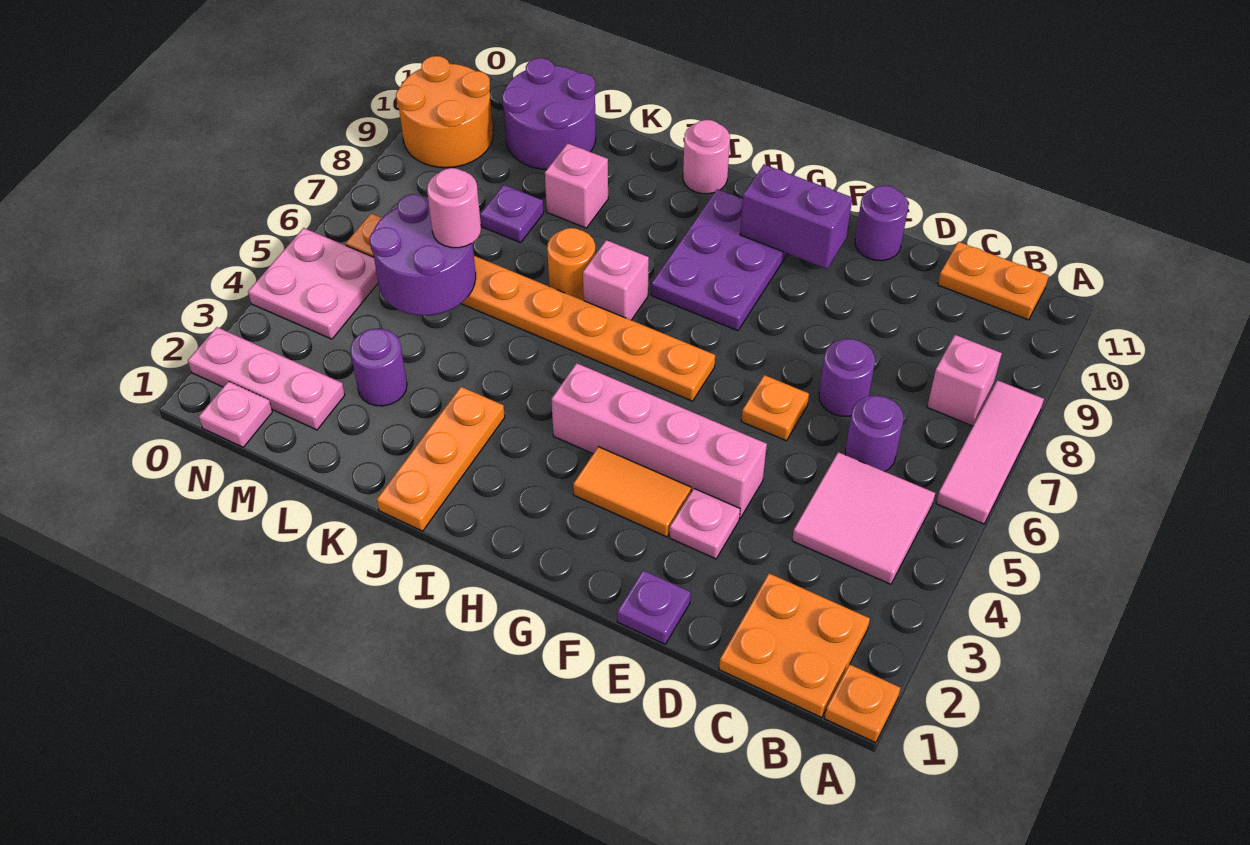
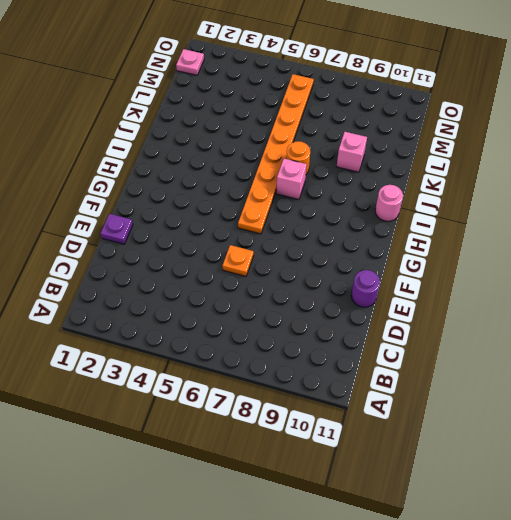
none -> orange 1x1 plate [824,664,901,743]
none -> pink 1x3 tile [936,380,1044,524]
none -> orange 2x2 plate [719,573,870,718]
none -> pink 2x2 tile [792,452,935,584]

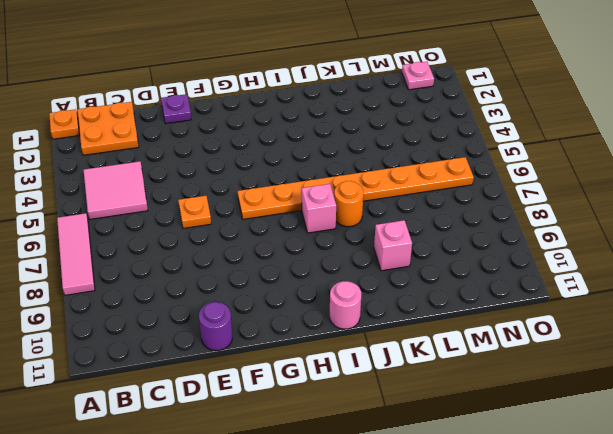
none -> pink 1x1 brick [927,335,1002,426]
none -> orange 1x2 plate [938,242,1049,320]
none -> purple 1x1 round brick [845,396,904,472]
none -> purple 1x1 round brick [819,339,875,416]

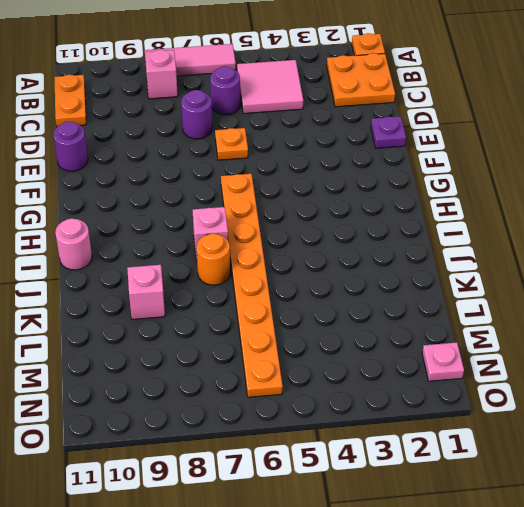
none -> pink 1x1 plate [670,489,740,559]
none -> pink 1x4 brick [552,363,767,518]
none -> orange 1x2 tile [573,447,691,537]
none -> purple 2x3 plate [651,189,788,331]

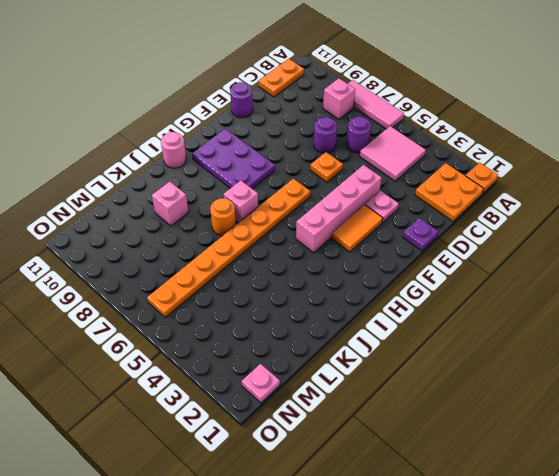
none -> orange 1x3 plate [377,387,505,531]
none -> purple 1x1 round brick [350,329,407,406]
none -> purple 1x1 plate [480,185,544,243]
none -> purple 2x2 round brick [502,58,596,170]

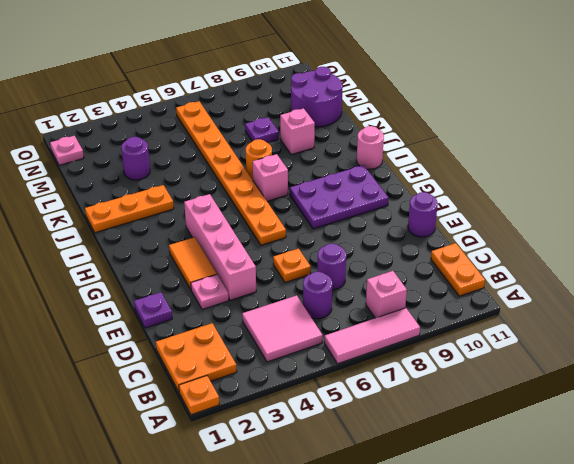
none -> pink 1x3 plate [188,327,345,430]
none -> pink 2x2 plate [248,228,378,339]
none -> orange 2x2 round brick [396,56,493,168]
none -> purple 1x2 brick [740,165,852,269]

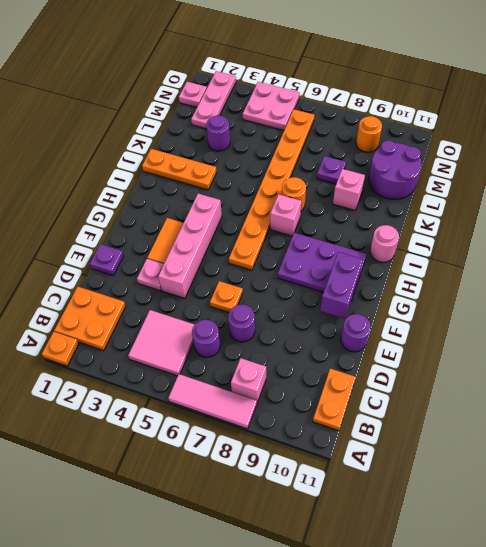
orange 1x1 round brick [356,116,382,152] -> orange 2x2 round brick [396,56,493,168]
none -> purple 2x2 round brick [370,194,476,316]
none -> pink 1x1 round brick [427,168,481,248]

